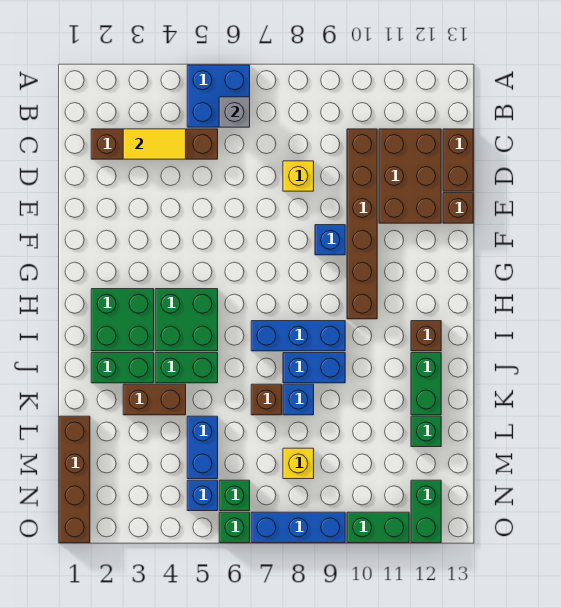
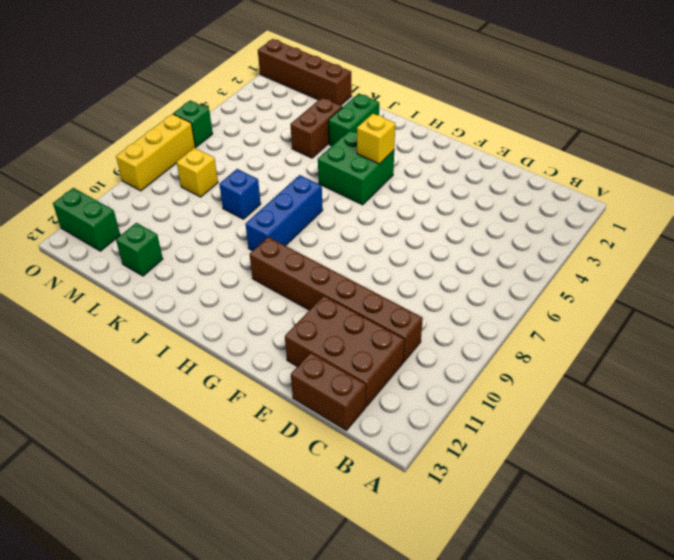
yellow 1x1 brick [357,114,395,164] -> yellow 1x1 brick moved to [283,161,314,191]
yellow 1x3 brick [116,114,195,191] -> blue 1x3 brick [251,512,345,543]
none -> blue 2x2 brick [187,65,250,127]
none -> brown 1x4 brick [91,129,218,159]
none -> brown 1x1 brick [443,193,473,223]
none -> blue 1x1 brick [315,225,345,255]

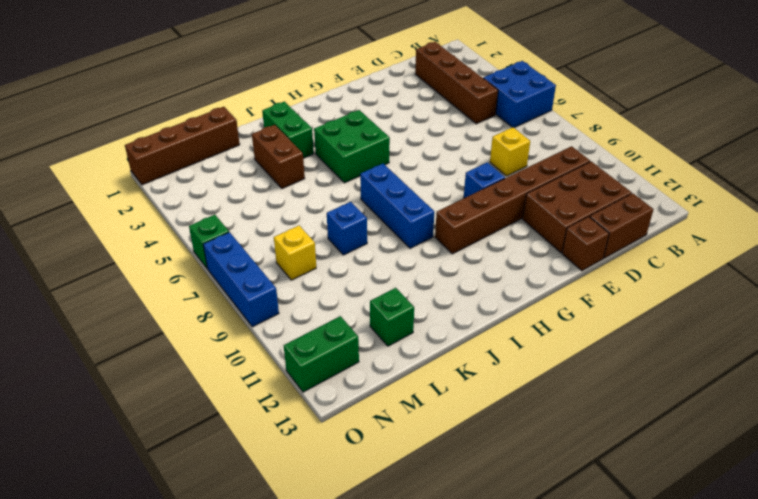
none -> green 2x2 brick [91,289,154,351]
none -> brown 1x1 brick [411,321,441,351]
none -> green 1x2 brick [155,353,218,383]
none -> blue 1x2 brick [283,353,345,383]

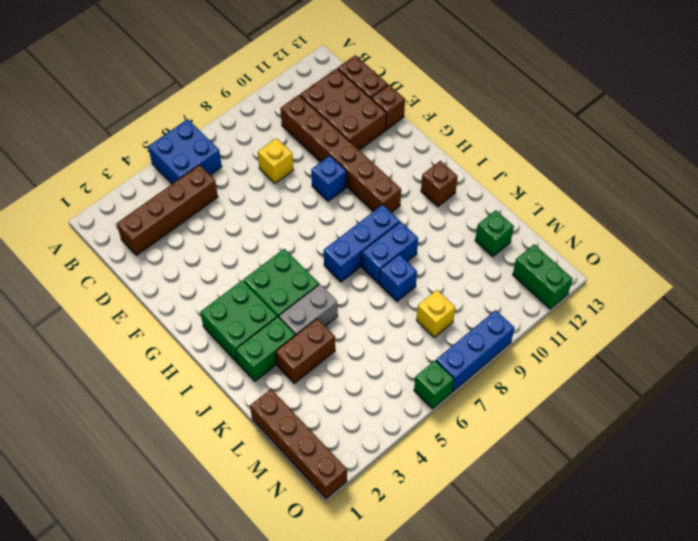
grey 1x2 brick [279,284,338,336] -> green 1x2 brick [155,353,218,383]
none -> green 1x2 brick [411,353,441,415]
none -> brown 1x1 brick [251,384,282,415]
none -> blue 1x2 brick [187,416,218,479]
none -> blue 1x1 brick [187,480,218,511]

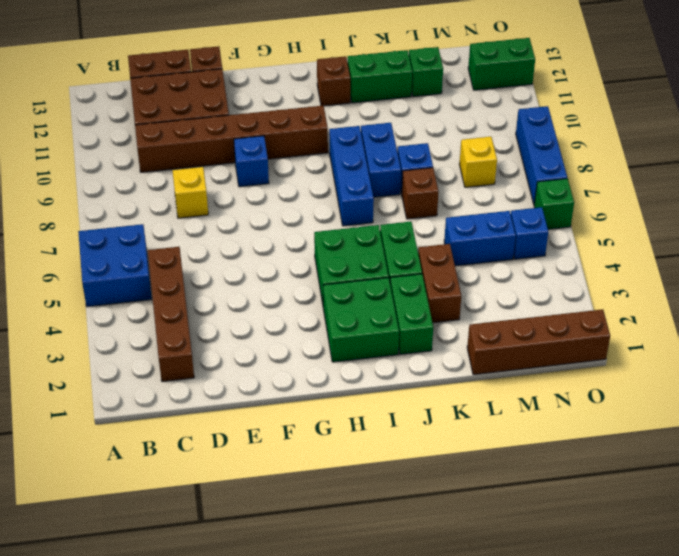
none -> green 1x1 brick [219,480,250,511]
none -> green 1x2 brick [347,512,409,543]
none -> grey 1x1 brick [219,97,250,127]
none -> yellow 1x2 tile [123,129,186,159]

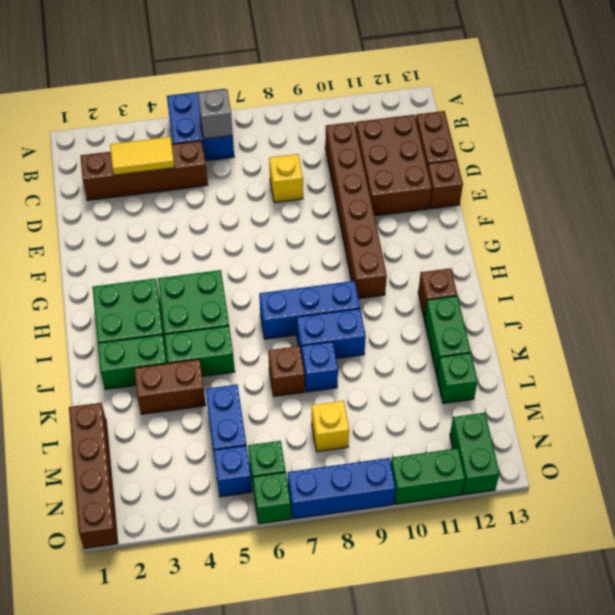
none -> blue 1x1 brick [315,225,345,255]

